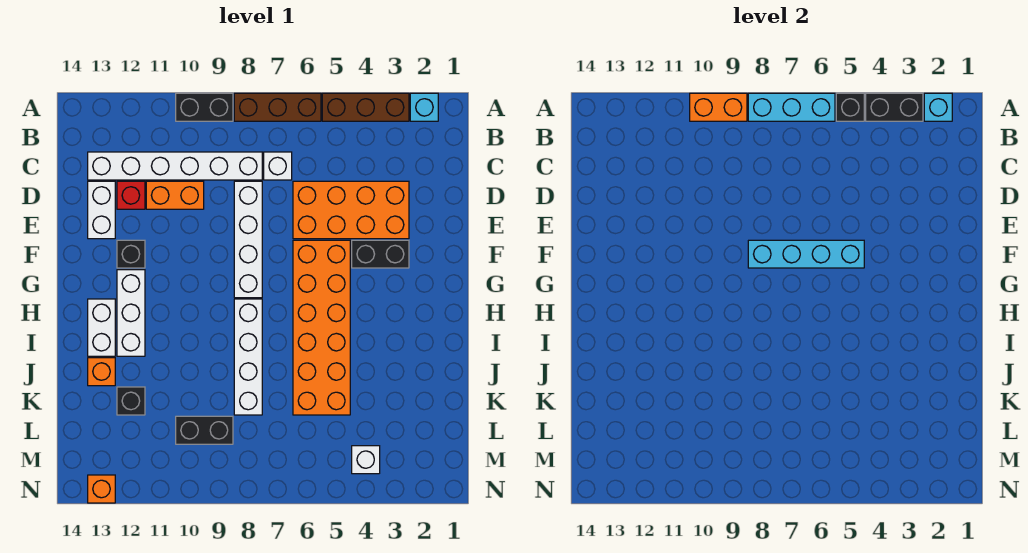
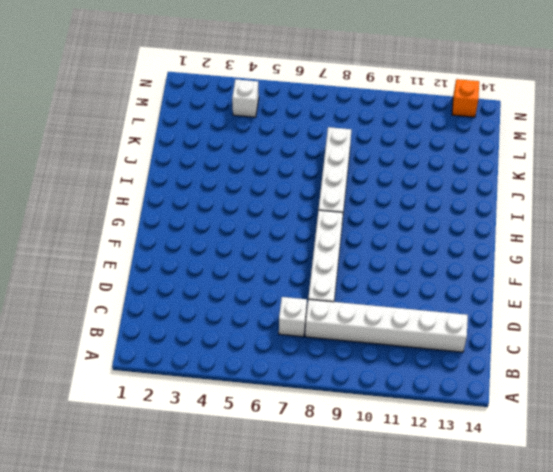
none -> cyan 1x1 brick [410,93,438,121]
none -> brown 1x3 brick [322,93,409,121]
none -> brown 1x3 brick [234,93,321,121]

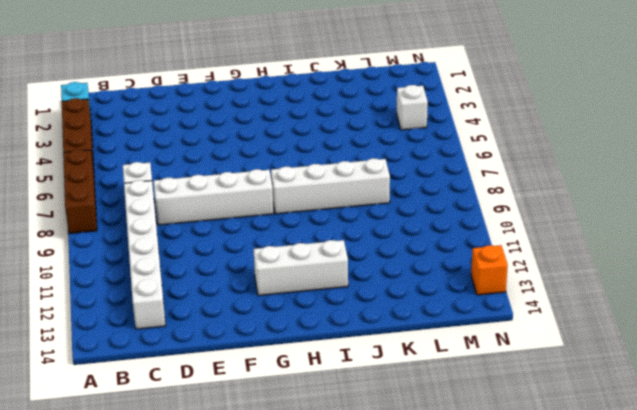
none -> black 1x2 brick [176,93,233,121]
none -> orange 2x4 brick [293,181,409,239]
none -> orange 1x2 brick [146,181,204,209]

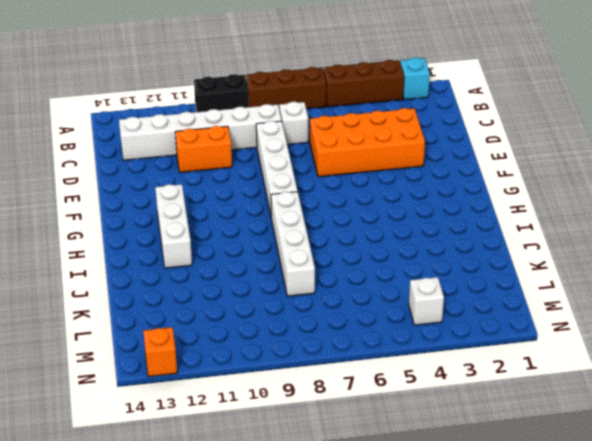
none -> red 1x1 brick [117,181,145,209]
none -> white 1x2 brick [88,181,115,239]
none -> black 1x2 brick [352,240,409,268]

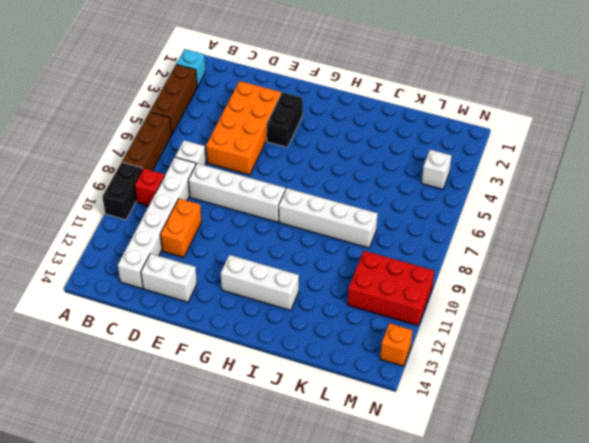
red 1x1 brick [134,168,165,206] -> red 1x1 brick moved to [117,181,145,209]
red 2x3 brick [348,251,434,326] -> black 1x2 brick [176,416,233,444]
none -> orange 2x6 brick [293,240,350,415]
none -> black 1x1 brick [117,240,145,268]
none -> white 1x2 brick [88,299,115,356]

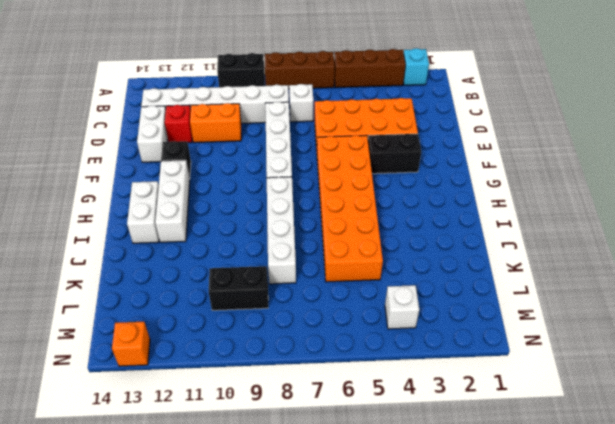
none -> orange 1x1 brick [88,358,115,386]
none -> black 1x1 brick [117,387,145,415]
none -> cyan 1x1 brick [924,93,952,121]

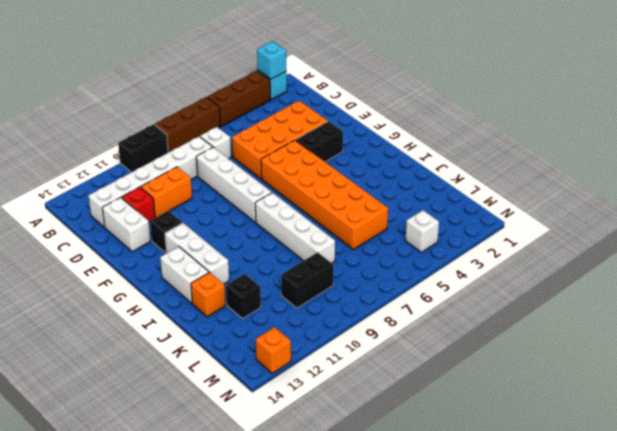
none -> black 1x2 brick [866,93,923,121]
none -> black 1x1 brick [836,93,864,121]
none -> cyan 1x3 brick [748,93,835,121]

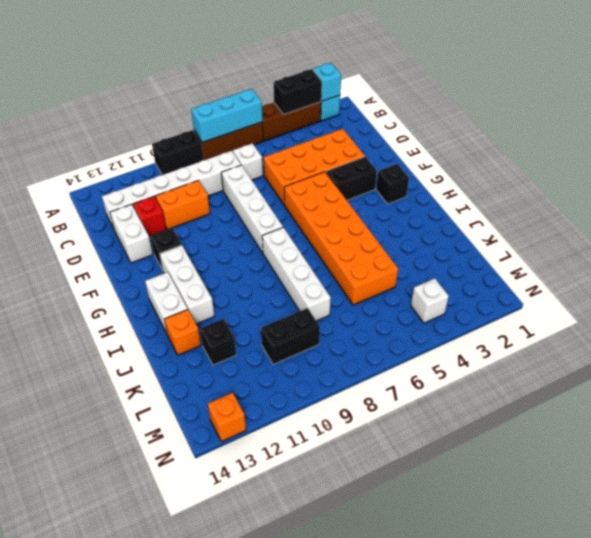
black 1x1 brick [376,164,409,204] -> black 1x1 brick moved to [836,93,864,121]
none -> orange 1x2 brick [690,93,747,121]
none -> cyan 1x4 brick [748,240,864,268]

